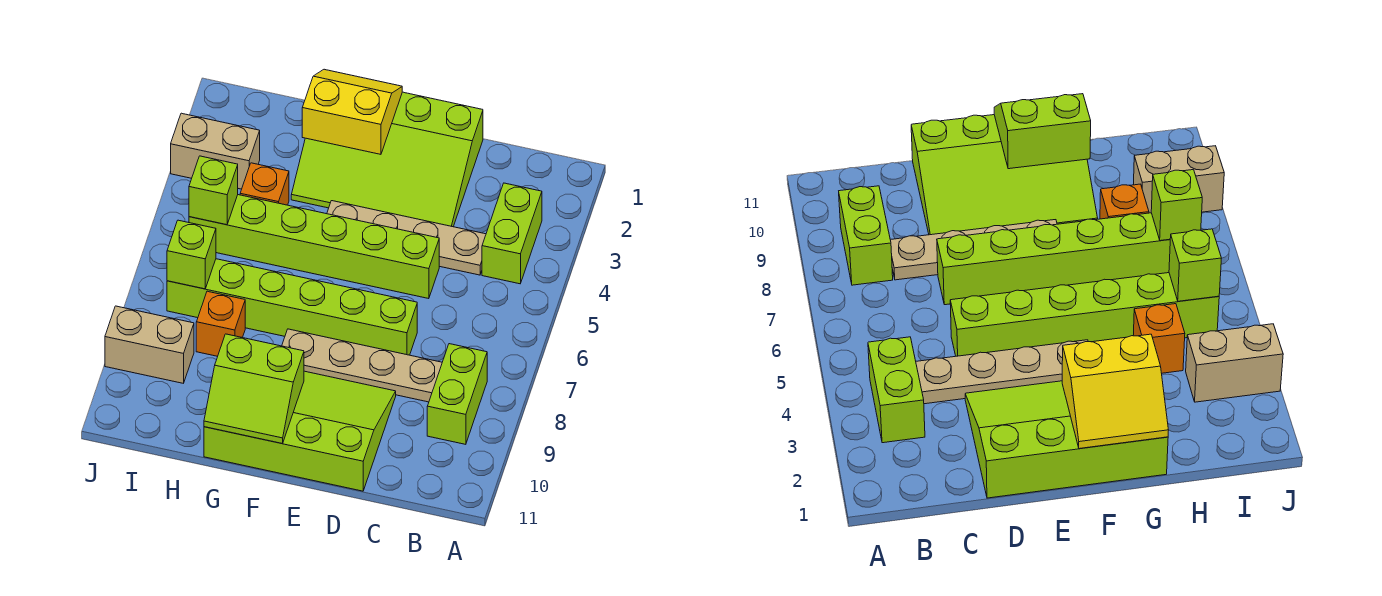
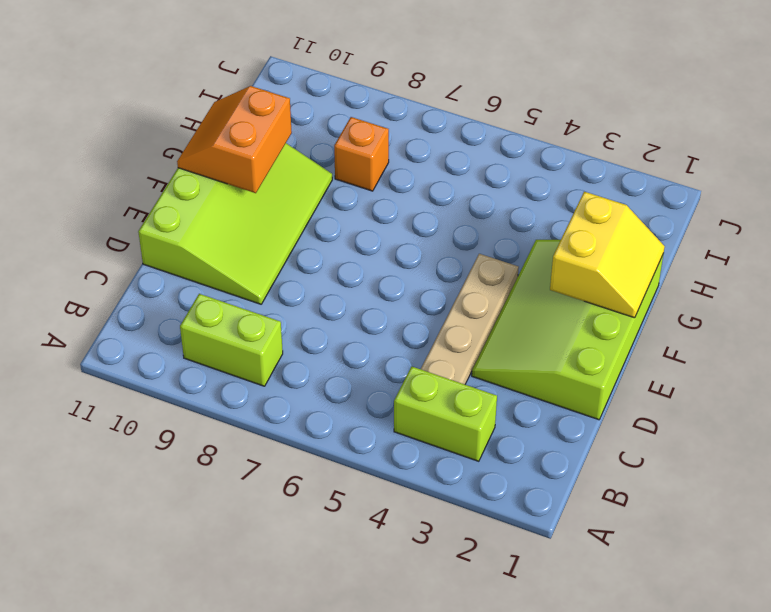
orange 2x2 slope [177,86,292,193] -> lime 2x2 slope [204,334,304,444]
none -> tan 1x4 plate [282,329,442,402]
none -> lime 1x6 brick [189,195,439,299]
none -> lime 1x6 brick [167,259,417,355]

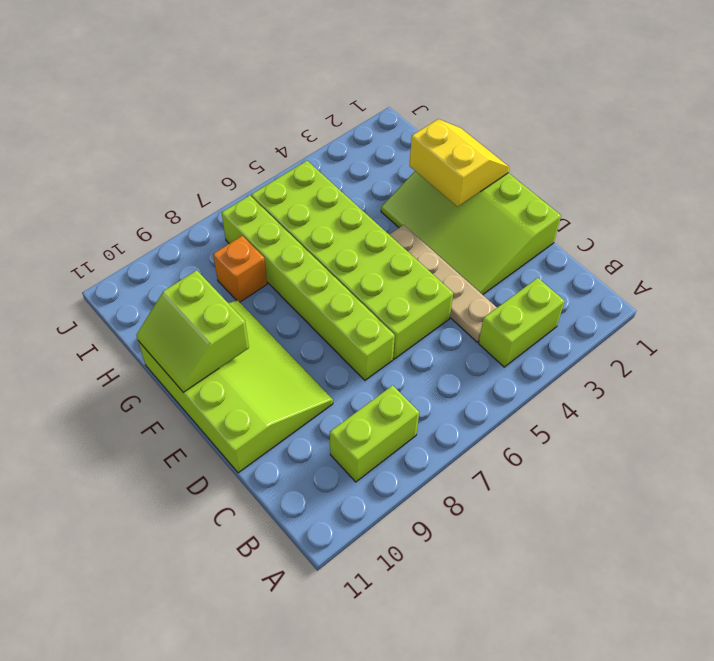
lime 2x6 brick [251,161,453,359] -> lime 1x6 brick [189,195,439,299]
none -> tan 1x4 plate [282,329,442,402]
none -> orange 1x1 brick [240,163,289,205]
none -> tan 1x2 brick [171,113,260,189]

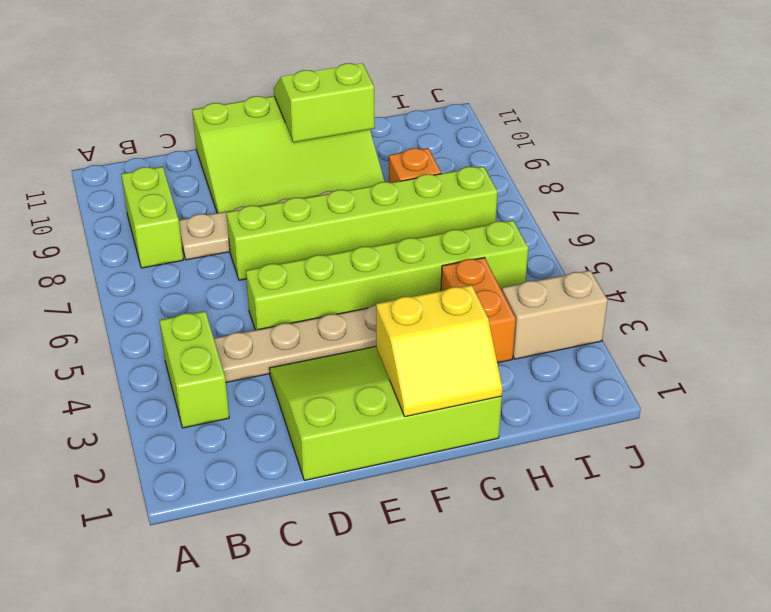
orange 1x2 brick [441,258,516,363] -> orange 1x1 brick [240,163,289,205]
none -> tan 1x2 brick [105,306,194,383]
none -> lime 1x1 brick [189,156,238,225]
none -> lime 1x1 brick [167,220,216,289]

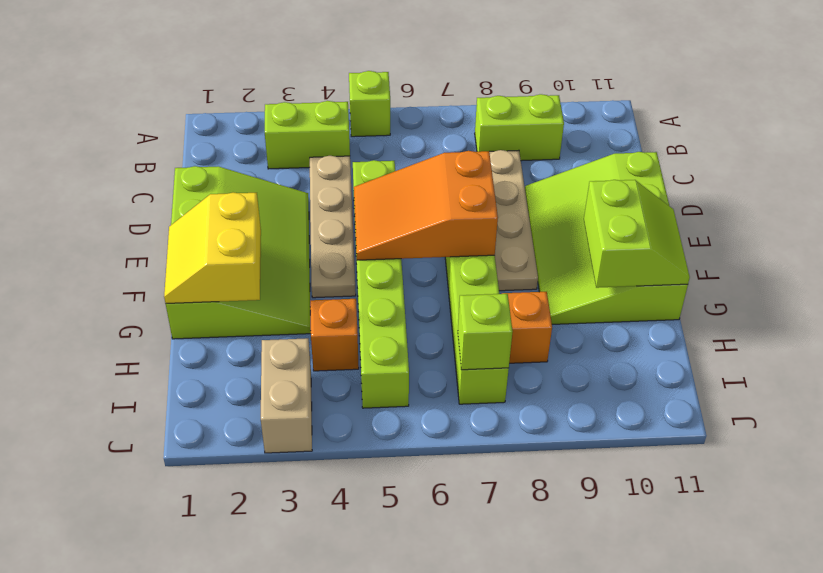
lime 1x1 brick [349,71,390,137] -> lime 1x1 brick moved to [189,156,238,225]
orange 2x3 slope [354,151,498,260] -> none
none -> tan 1x2 brick [105,306,194,383]

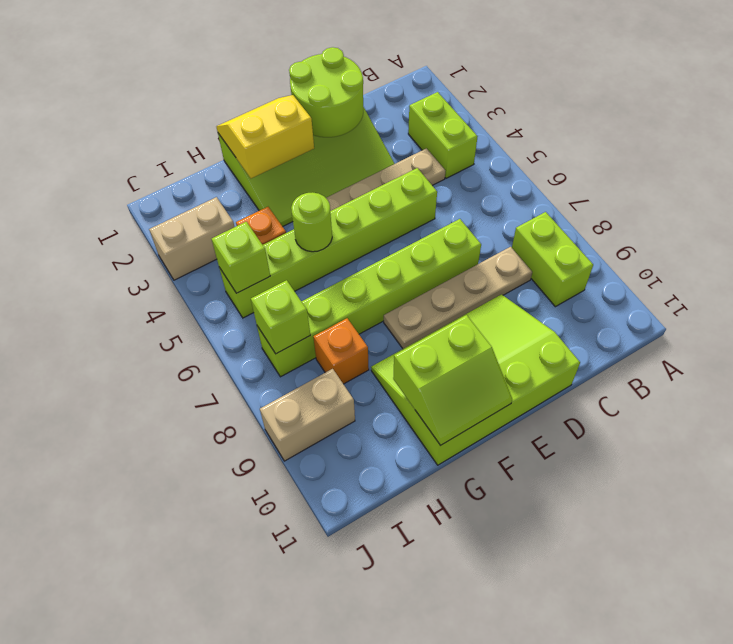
lime 2x2 round brick [289,47,363,137] -> none
lime 1x1 round brick [291,192,332,252] -> none

